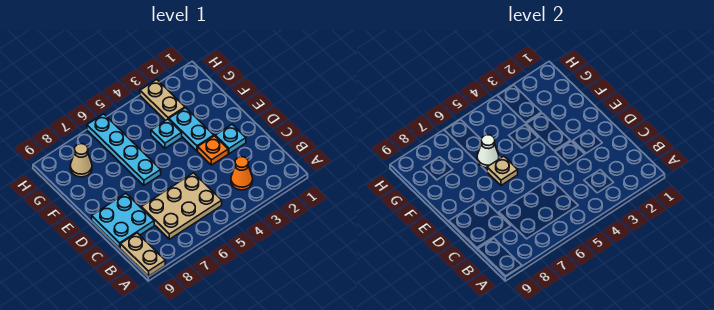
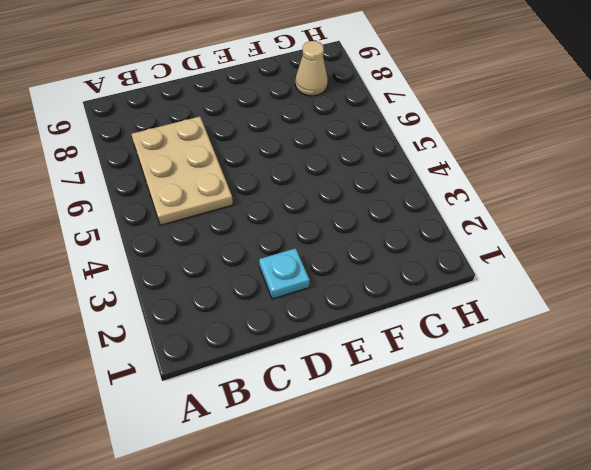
none -> tan 1x2 plate [120,233,165,276]
none -> orange 1x1 cone [231,157,253,190]
none -> cyan 2x2 plate [92,193,154,248]

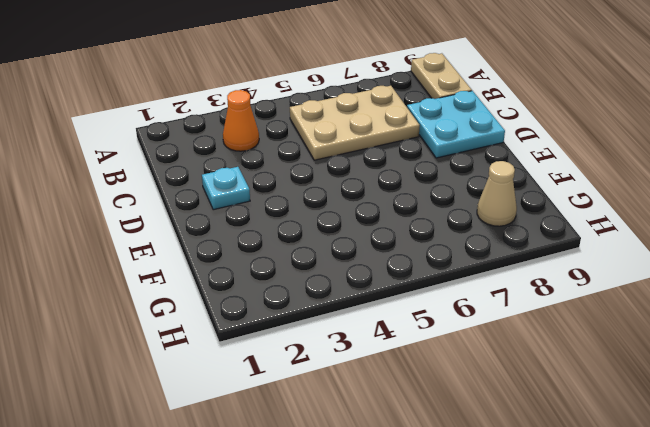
none -> orange 1x1 plate [198,136,228,165]
none -> cyan 1x2 plate [169,108,214,151]
none -> cyan 1x4 plate [87,114,161,185]

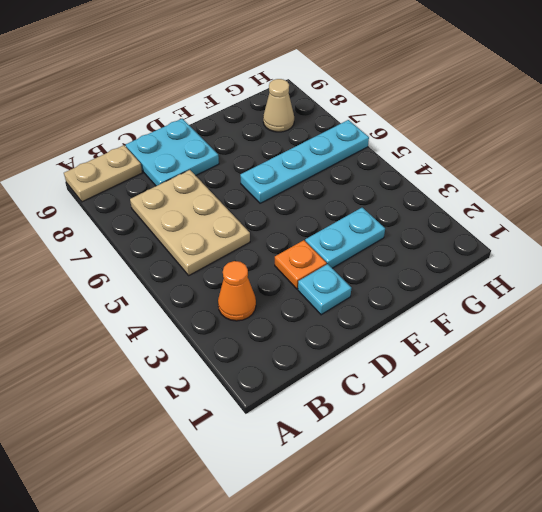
none -> cyan 1x1 plate [151,119,182,148]
none -> tan 1x2 plate [140,80,185,121]
none -> tan 1x1 plate [487,156,518,185]

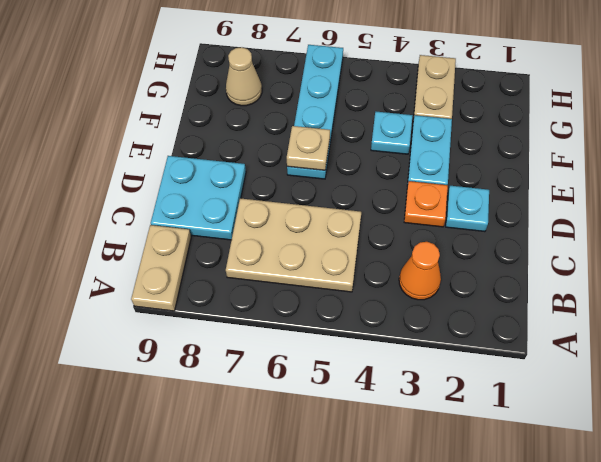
none -> white 1x1 cone [477,135,499,168]

